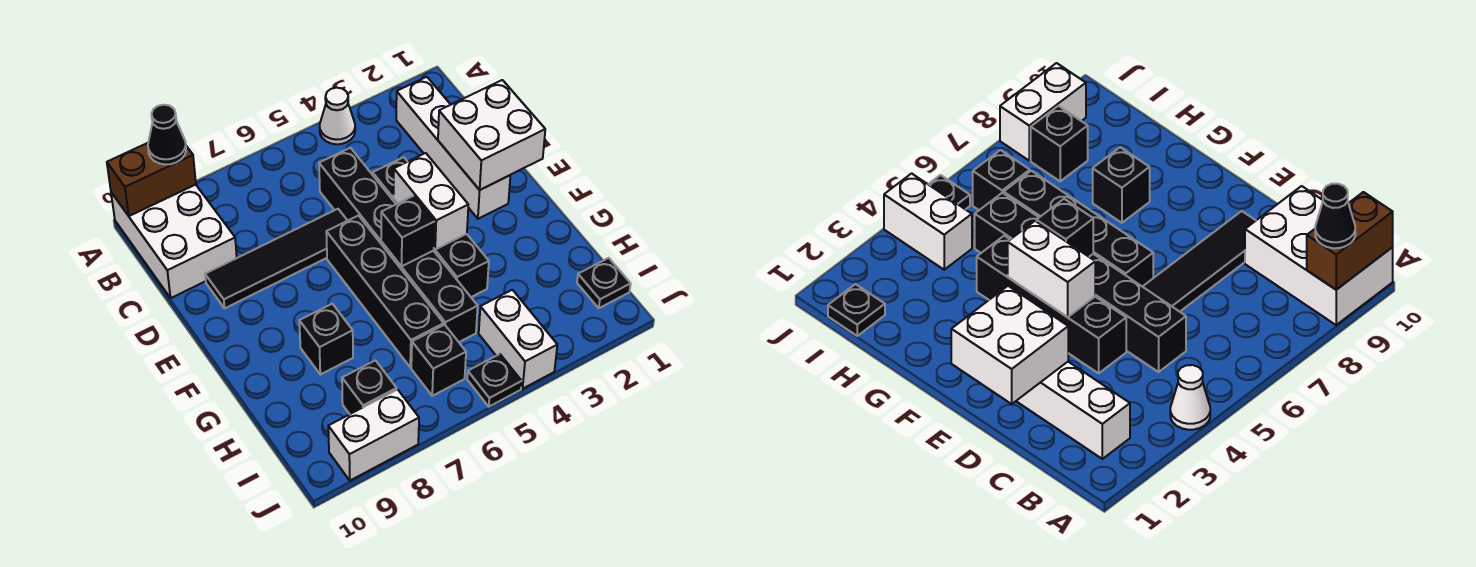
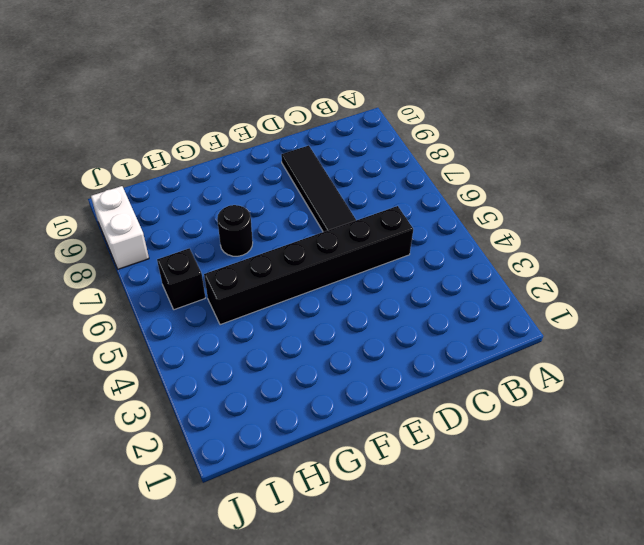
black 1x1 round brick [217,205,253,256] -> none
none -> white 1x1 cone [320,88,355,144]
none -> white 2x3 brick [111,185,237,298]
none -> white 1x4 brick [396,77,510,219]

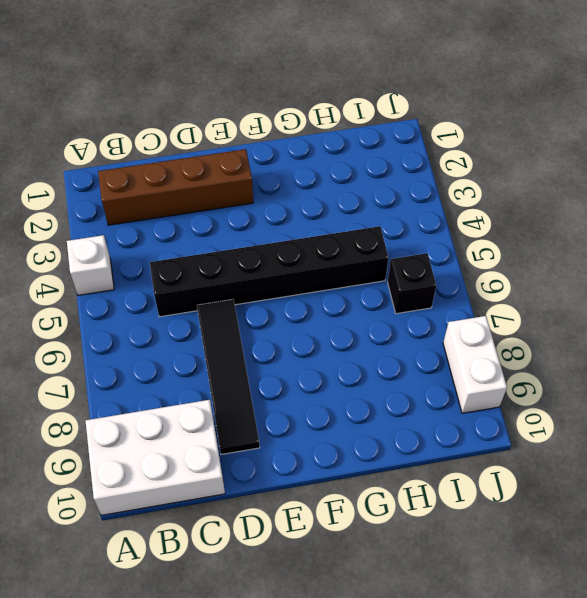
white 1x1 brick [67,235,114,295] -> white 1x1 cone [320,88,355,144]
brown 1x4 brick [98,149,253,225] -> white 1x4 brick [396,77,510,219]
none -> black 1x4 brick [373,157,489,297]
none -> black 1x4 brick [326,216,444,367]
none -> black 1x1 brick [299,304,353,374]

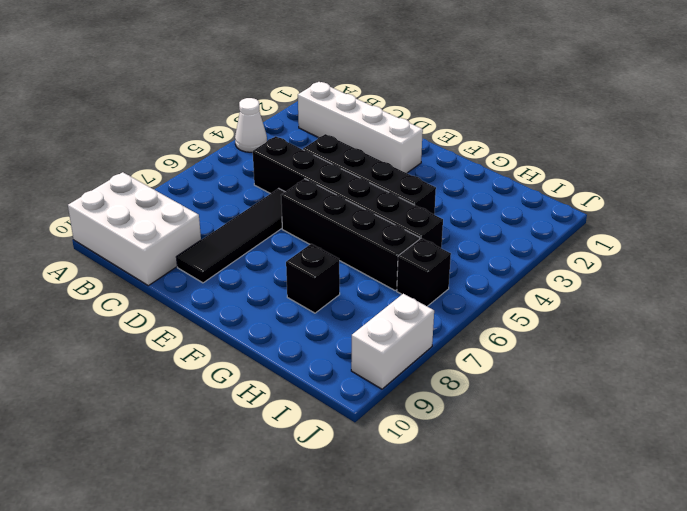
none -> black 1x1 plate [577,258,631,308]
none -> white 1x2 brick [479,290,557,389]
none -> black 1x1 brick [342,360,397,414]

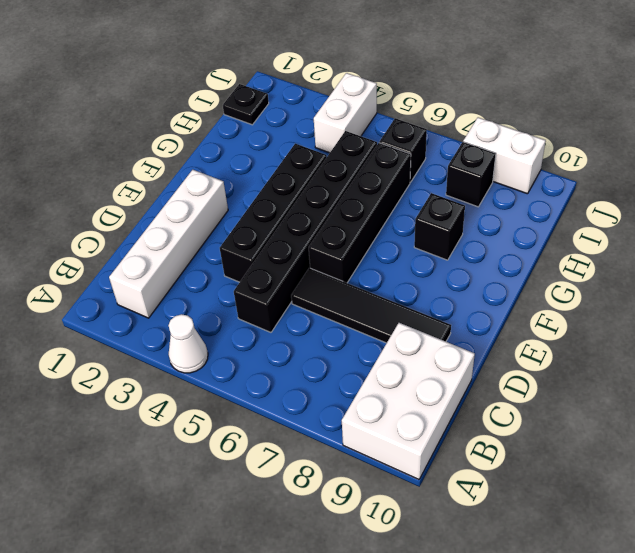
none -> black 1x1 plate [467,354,522,407]
none -> brown 1x2 brick [107,143,196,216]
none -> white 2x2 brick [438,80,545,190]

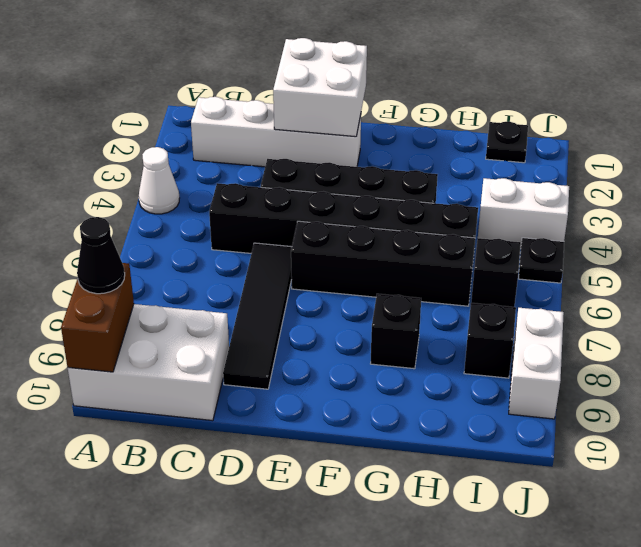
none -> white 1x2 brick [393,153,468,249]
none -> black 1x1 brick [381,196,435,266]

